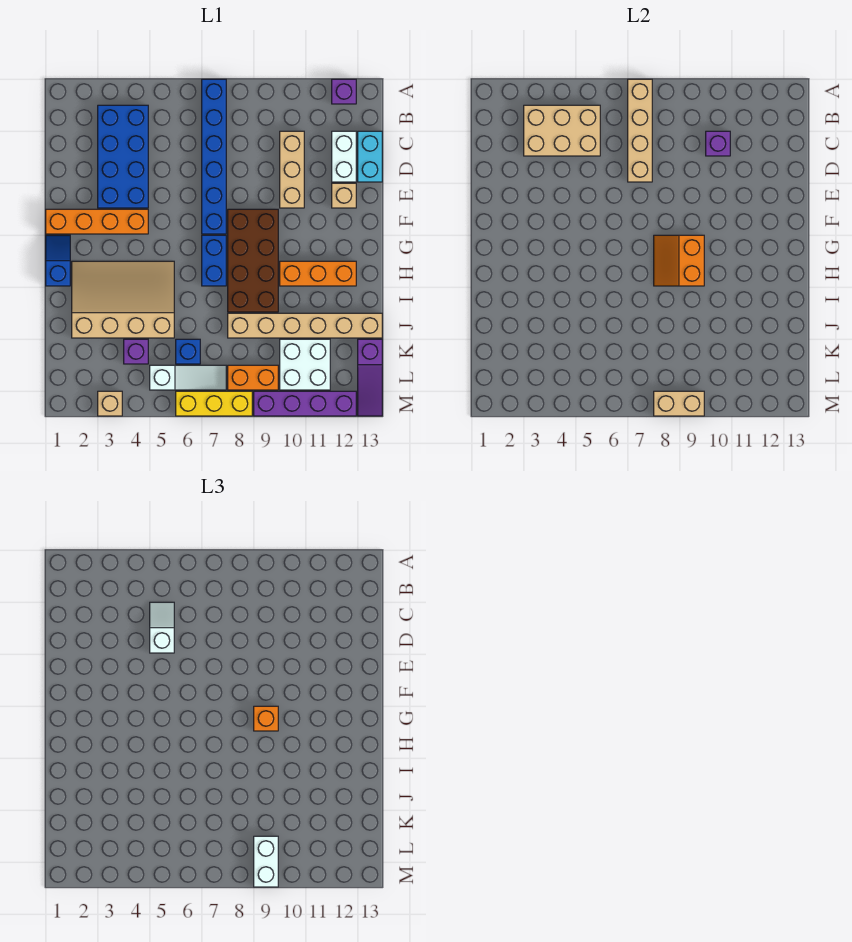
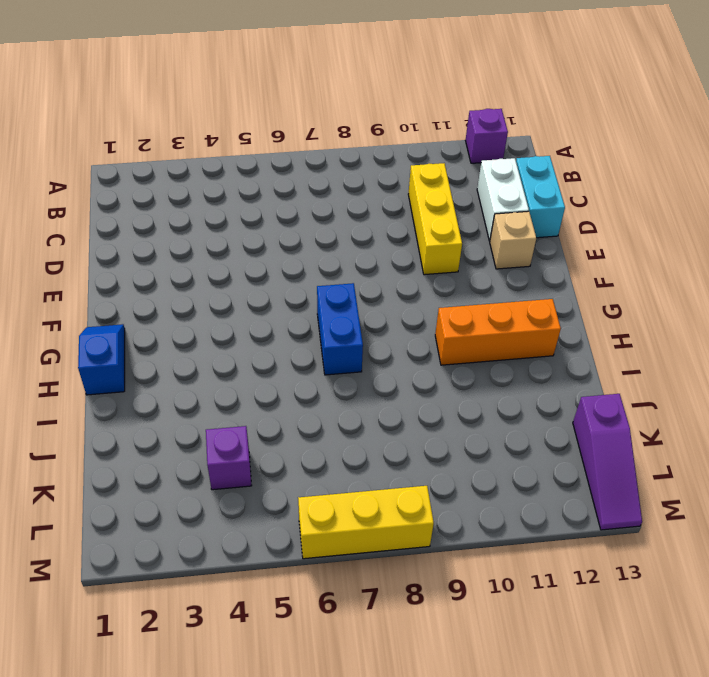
yellow 1x3 brick [408,163,462,275] -> tan 1x3 brick [280,131,304,208]
none -> blue 1x6 brick [202,79,226,234]
none -> blue 2x4 brick [98,105,148,208]
none -> orange 1x4 brick [46,209,148,234]
none -> brown 2x4 brick [228,209,278,312]

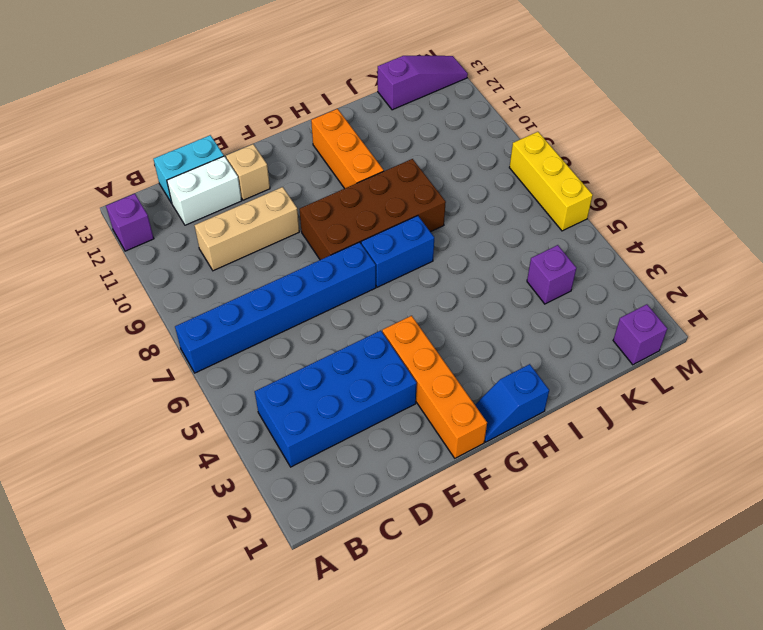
purple 1x1 brick [613,304,667,365] -> purple 1x1 brick moved to [706,131,730,156]
none -> tan 3x4 slope [72,261,174,338]
none -> tan 1x6 brick [228,313,382,338]
none -> blue 1x1 brick [176,339,200,364]
none -> white 2x2 brick [280,339,330,390]

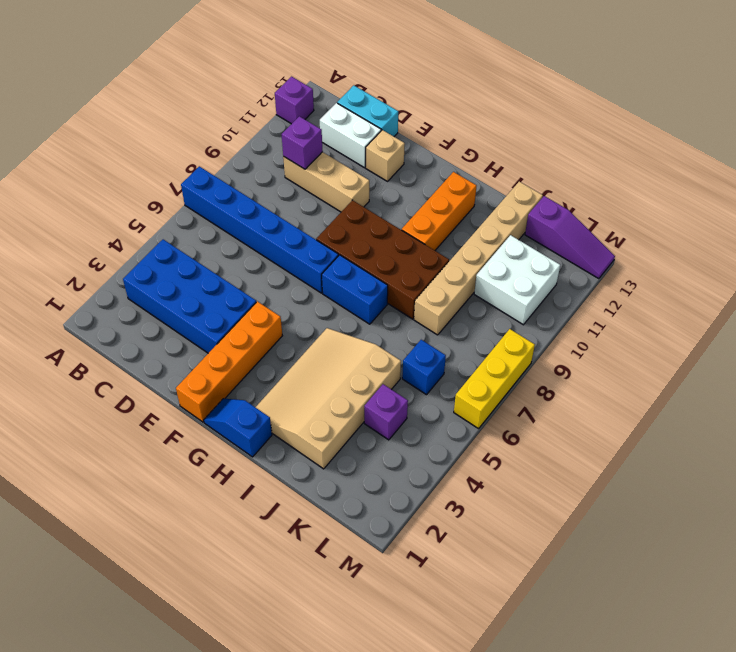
none -> white 1x3 slope [150,365,226,390]
none -> orange 1x2 brick [228,365,278,390]
none -> tan 1x1 brick [98,391,122,416]
none -> purple 1x4 brick [254,391,356,416]

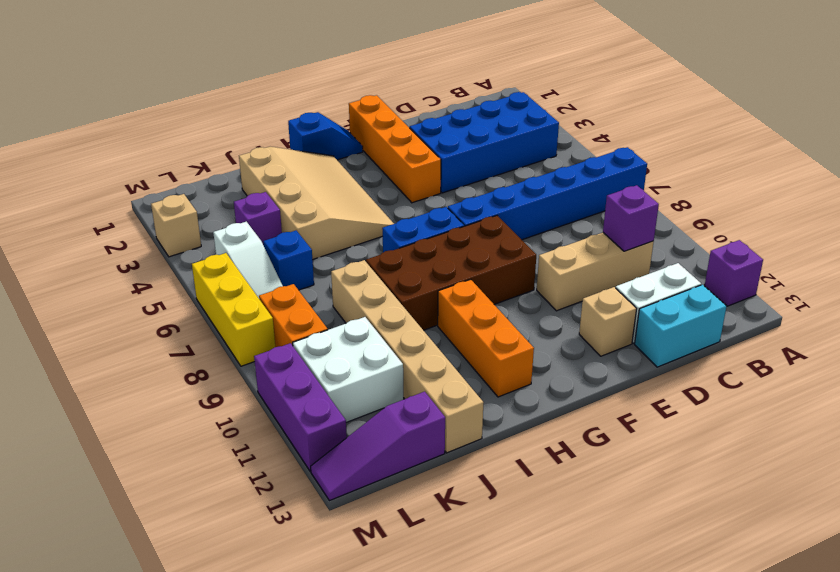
purple 1x3 brick [254,343,347,471] -> purple 1x4 brick [254,391,356,416]
none -> tan 1x4 brick [628,79,652,182]
none -> tan 2x3 brick [524,105,600,156]
none -> orange 2x2 slope [654,235,704,286]
none -> tan 1x2 brick [654,391,704,416]

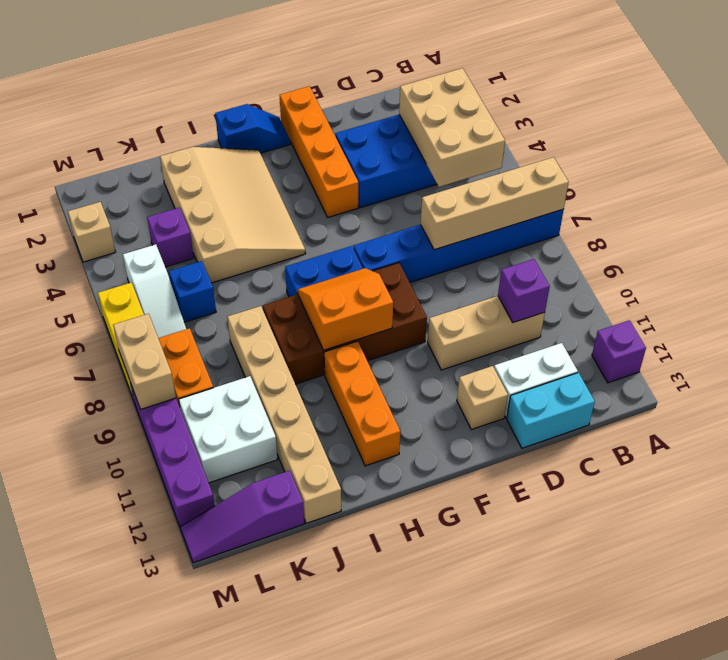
none -> white 1x2 slope [150,602,174,653]
none -> orange 1x1 brick [254,706,278,731]
none -> white 1x2 brick [254,836,278,887]

